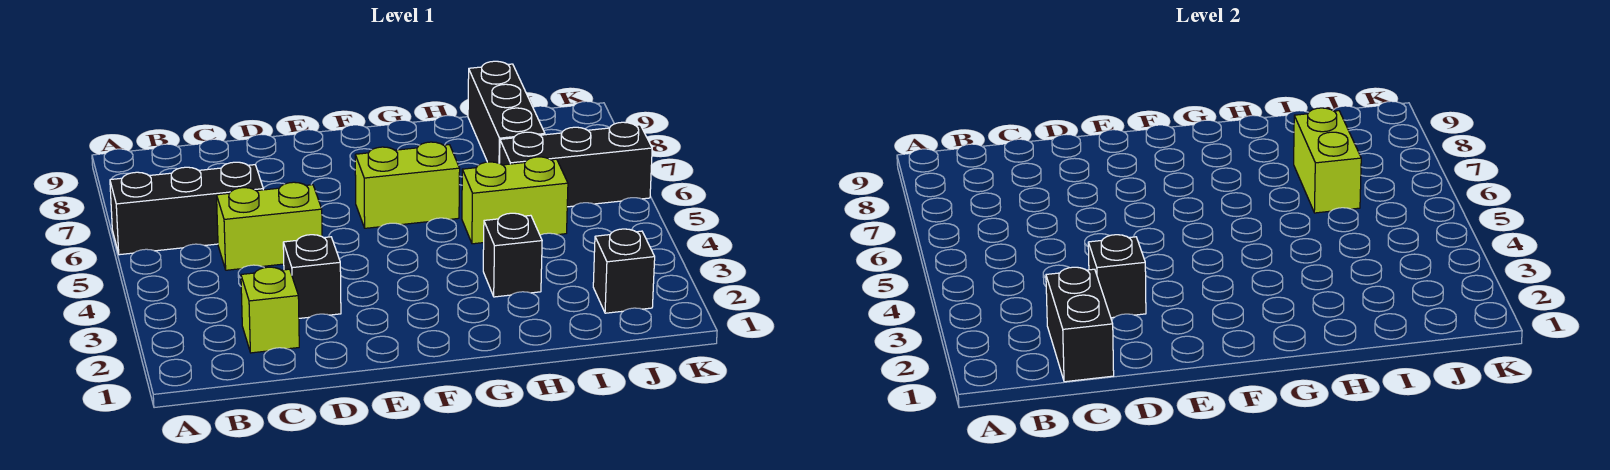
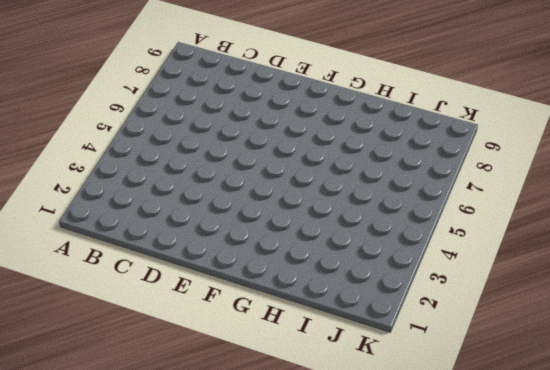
none -> black 1x3 brick [110,162,263,255]
none -> lime 1x1 brick [241,267,299,353]
none -> lime 1x2 brick [217,182,322,270]

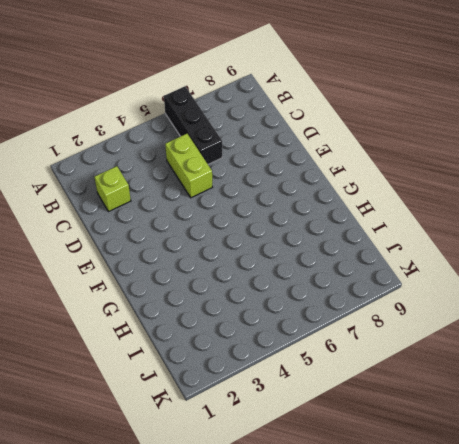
none -> black 1x1 brick [283,235,341,318]
none -> lime 1x2 brick [355,142,460,228]
none -> black 1x1 brick [483,213,542,297]

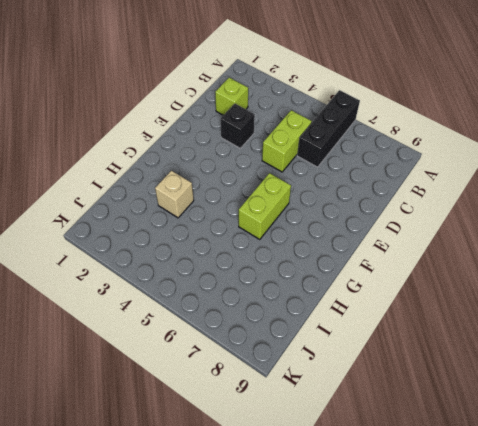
tan 1x1 brick [155,171,194,218] -> black 1x1 brick [483,213,542,297]
none -> lime 1x2 brick [462,157,568,244]
none -> black 1x3 brick [500,122,652,207]
none -> black 1x3 brick [468,61,545,163]

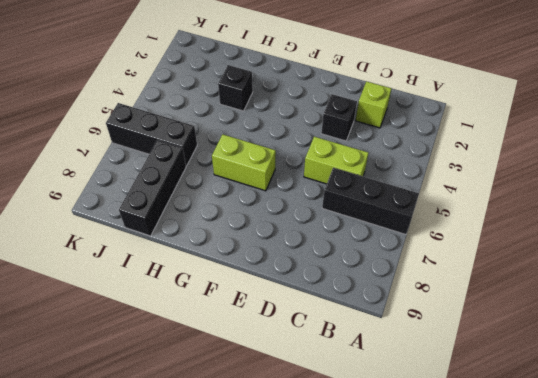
none -> lime 1x2 brick [462,157,568,244]
none -> black 1x1 brick [593,229,655,313]
none -> black 1x2 brick [1046,267,1114,382]

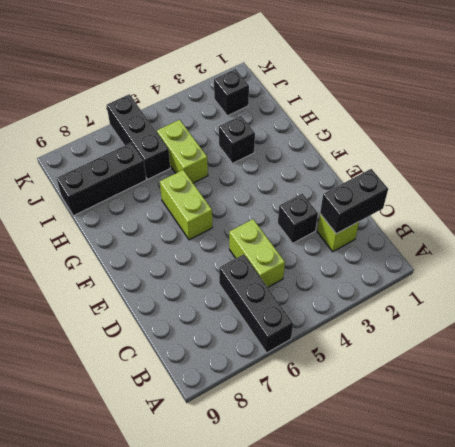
none -> black 1x1 brick [1088,235,1146,318]
none -> lime 1x2 brick [1294,108,1361,213]

